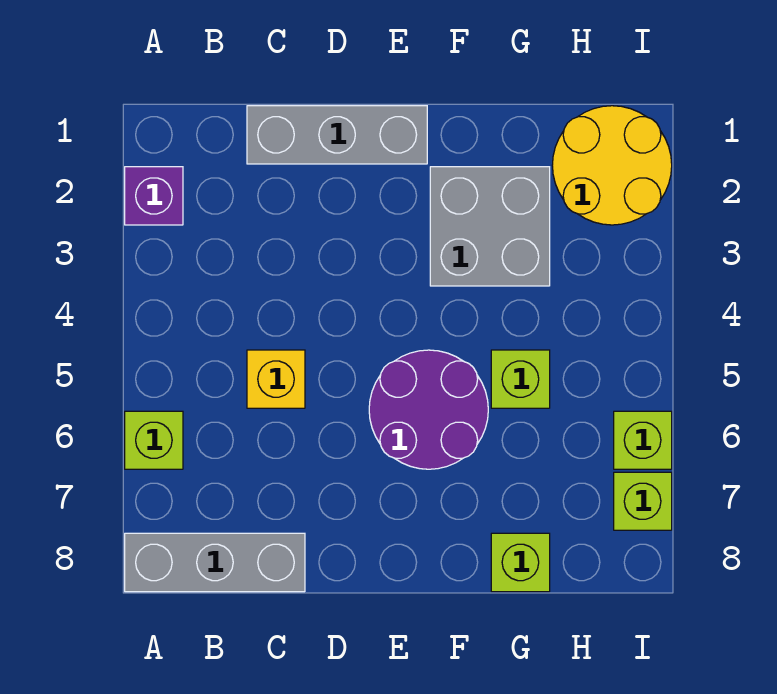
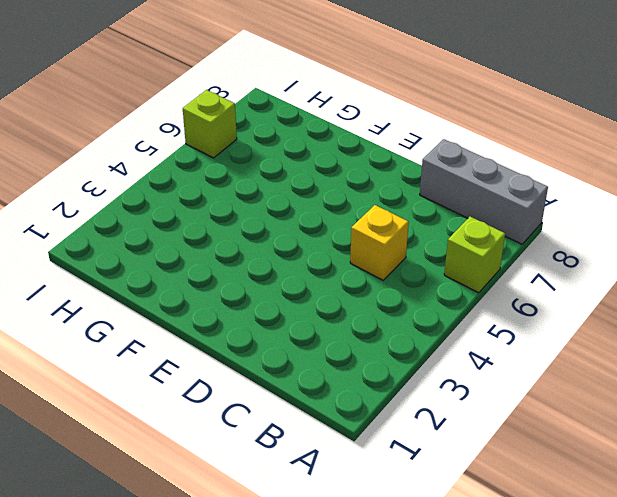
none -> purple 1x1 brick [125,167,183,225]
none -> grey 1x3 brick [247,106,427,164]
none -> purple 2x2 round brick [369,350,488,469]

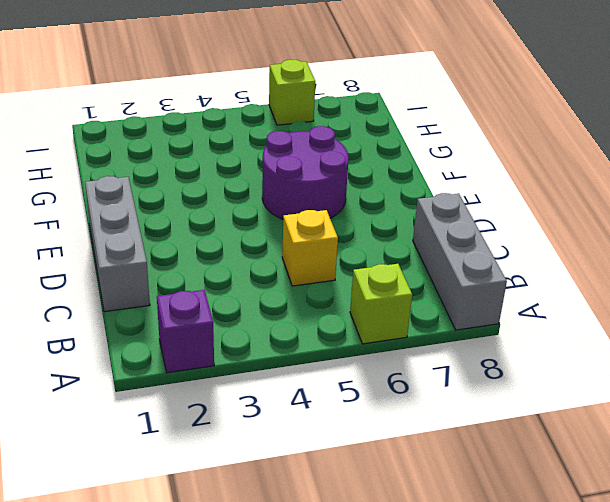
none -> grey 2x2 brick [430,167,550,286]
none -> lime 1x1 brick [491,350,550,408]
none -> lime 1x1 brick [491,533,550,592]

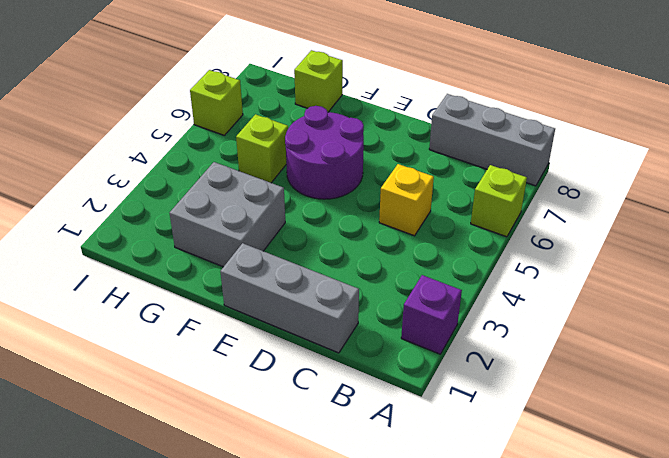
none -> yellow 2x2 round brick [552,106,672,225]
none -> lime 1x1 brick [614,472,672,530]

